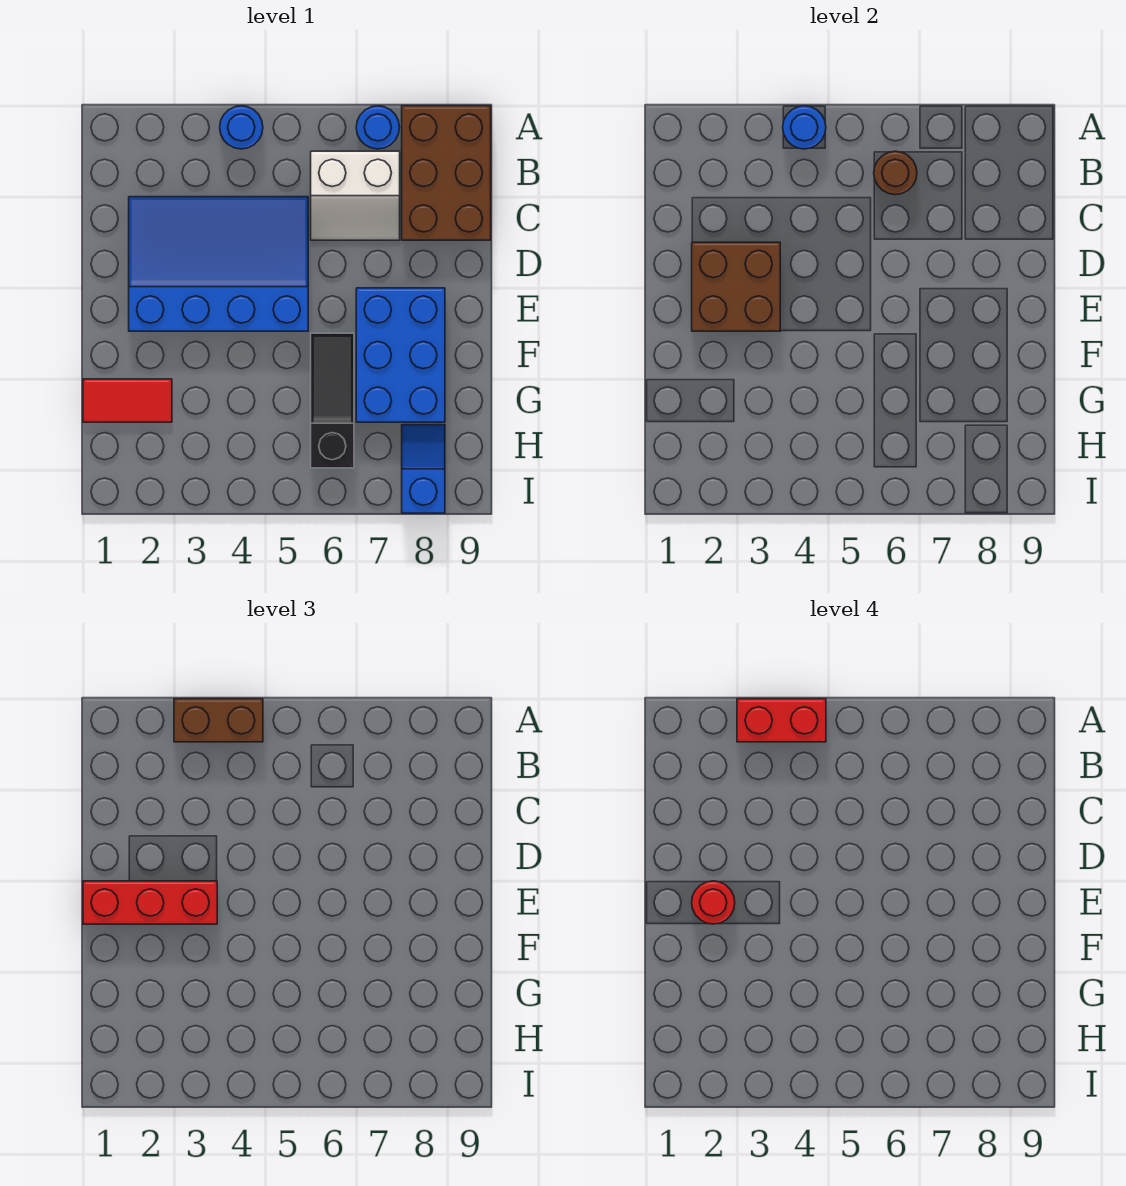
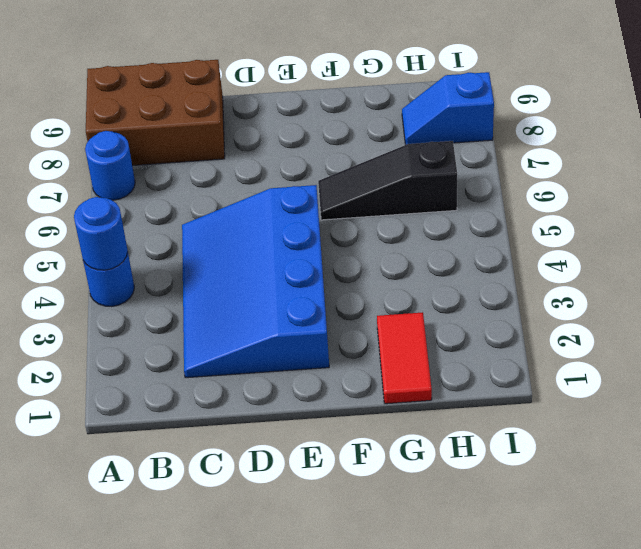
none -> white 2x2 slope [311,151,400,240]
none -> blue 2x3 brick [356,288,445,422]
none -> brown 1x1 round brick [874,151,917,195]

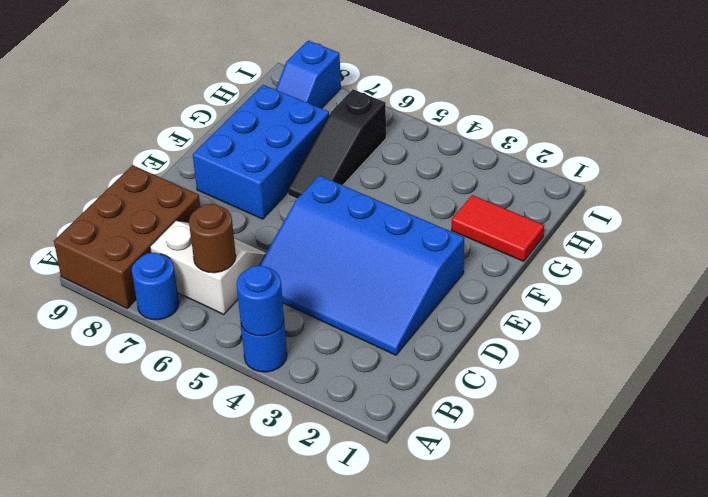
none -> brown 2x2 brick [692,242,780,331]
none -> brown 1x2 brick [174,699,263,742]
none -> red 1x3 brick [83,881,217,924]

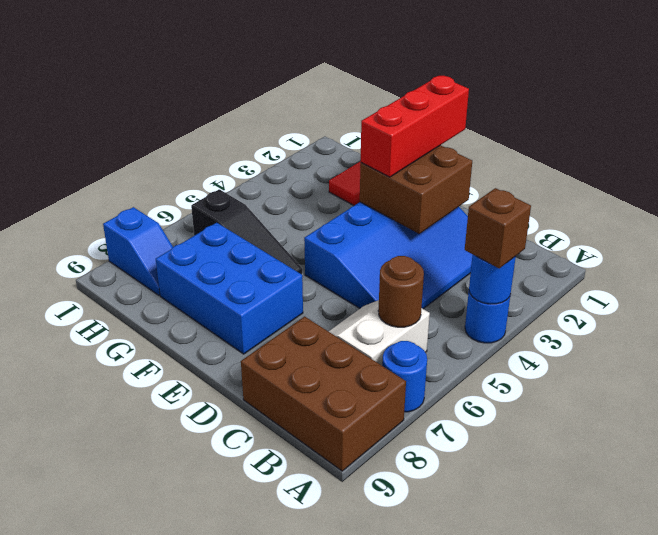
brown 1x1 brick [465,188,531,268] -> brown 1x2 brick [174,699,263,742]
none -> red 1x2 brick [737,699,826,742]
none -> red 1x1 round brick [692,881,735,924]

